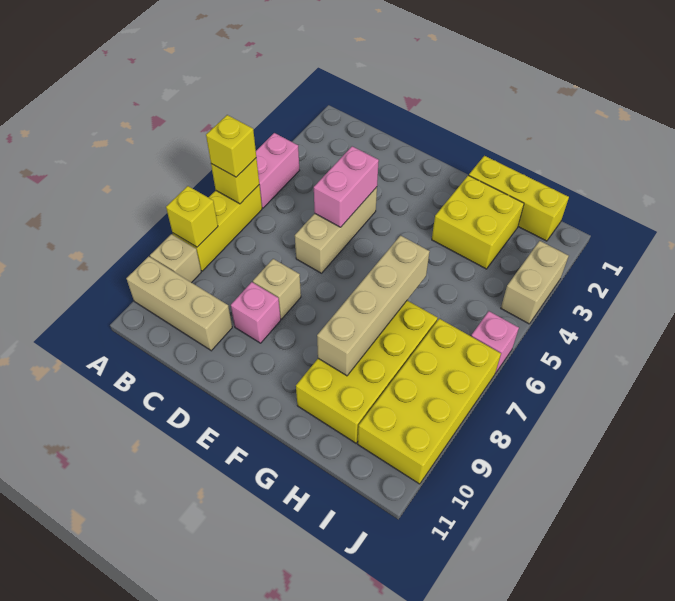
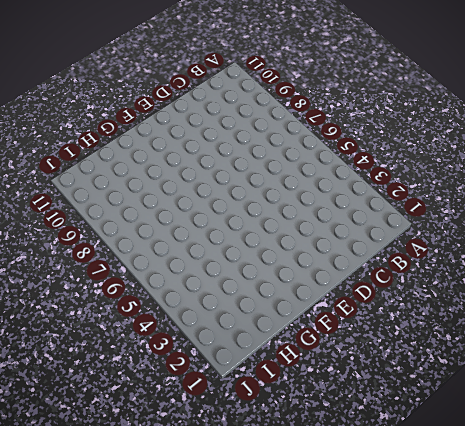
none -> pink 1x2 brick [256,133,299,208]
none -> yellow 1x3 brick [173,185,262,271]
none -> tan 1x1 brick [150,234,201,283]

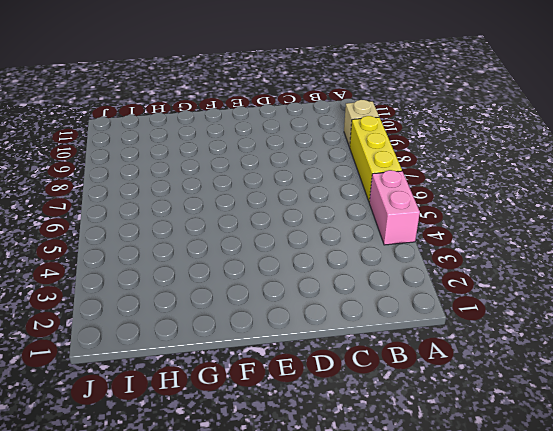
none -> tan 1x3 brick [126,256,232,351]
none -> tan 1x3 brick [295,187,377,273]
none -> tan 1x1 brick [253,259,301,319]

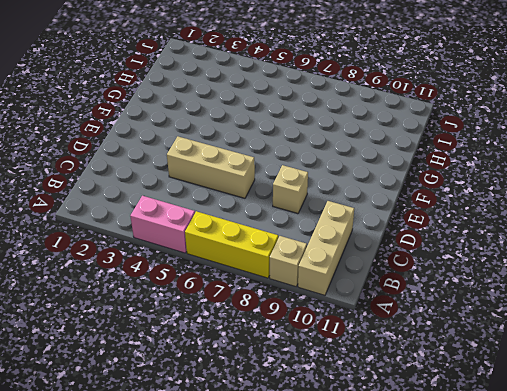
none -> pink 1x1 brick [231,282,281,343]
none -> yellow 1x3 brick [469,156,569,241]
none -> yellow 2x2 brick [432,175,524,269]

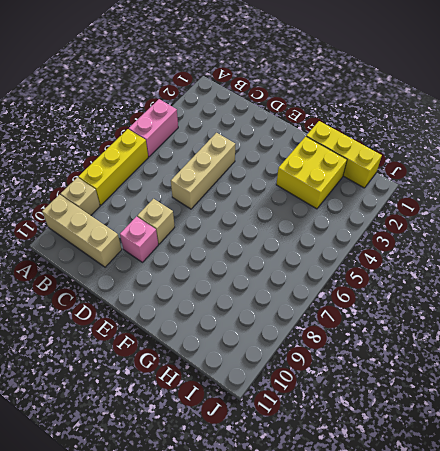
none -> yellow 2x4 brick [296,300,438,443]
none -> yellow 2x4 brick [358,318,501,484]
none -> tan 1x2 brick [501,241,568,324]

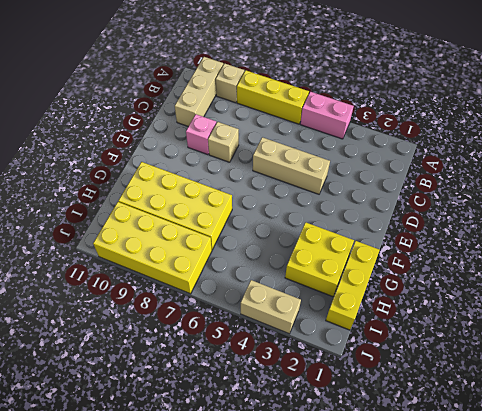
none -> pink 1x1 brick [471,311,519,373]
none -> yellow 1x1 brick [211,158,259,204]
none -> yellow 1x1 brick [166,186,218,247]

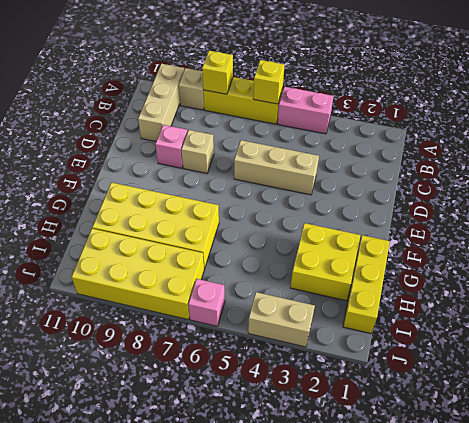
none -> pink 1x2 brick [314,146,379,227]
none -> tan 1x4 brick [317,235,430,376]
none -> yellow 1x1 brick [206,115,256,177]

